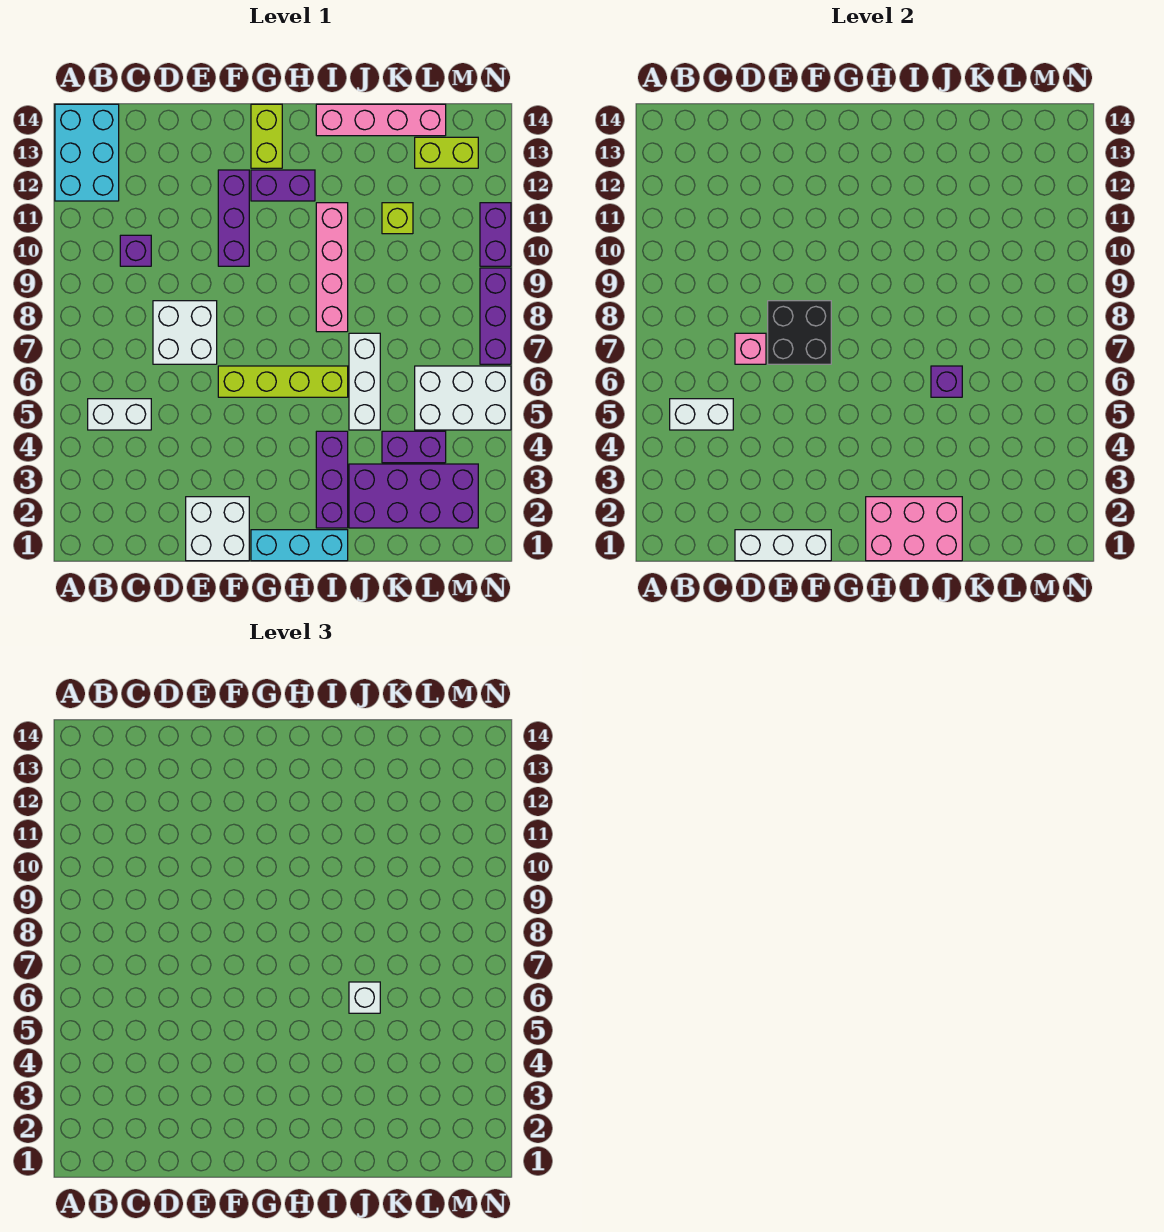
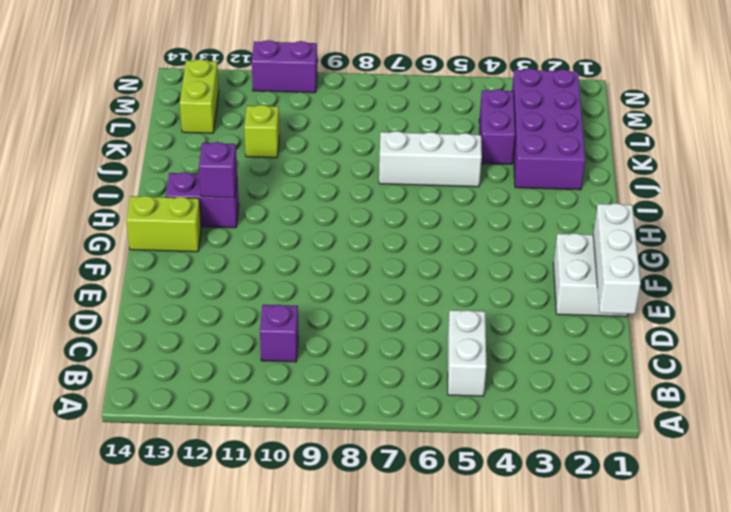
purple 1x2 brick [166,172,239,228] -> purple 1x2 brick turned to [251,170,315,201]
purple 1x1 brick [199,142,237,198] -> purple 1x1 brick moved to [931,366,962,397]
none -> cyan 2x3 brick [55,104,119,201]
none -> white 2x2 brick [153,301,217,364]
none -> lime 1x4 brick [218,366,348,397]

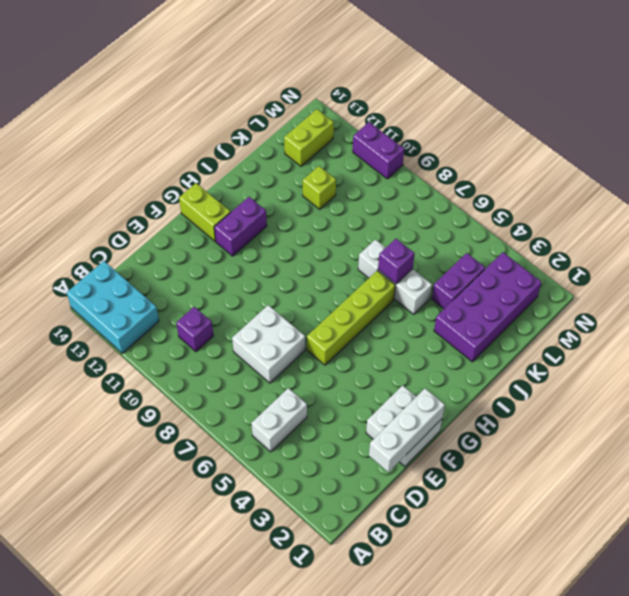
none -> purple 1x3 brick [218,170,249,266]
none -> cyan 1x3 brick [251,530,348,561]
none -> purple 1x3 brick [316,431,348,528]

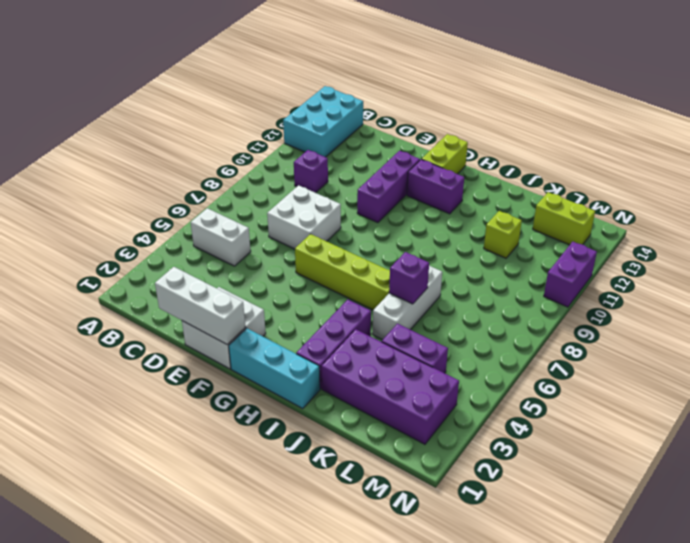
none -> pink 1x4 brick [316,203,348,332]
none -> pink 1x4 brick [316,104,446,136]
none -> white 2x3 brick [415,366,511,430]

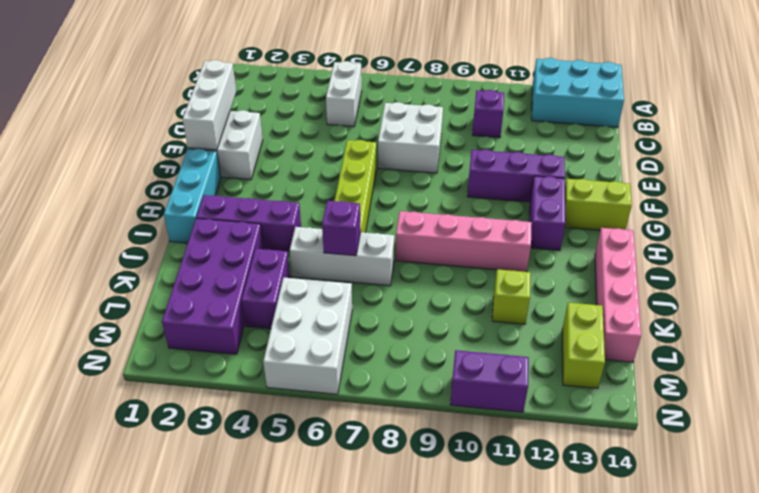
none -> purple 1x3 brick [480,268,511,364]
none -> white 1x2 brick [670,399,733,430]
none -> pink 1x1 brick [735,333,766,364]

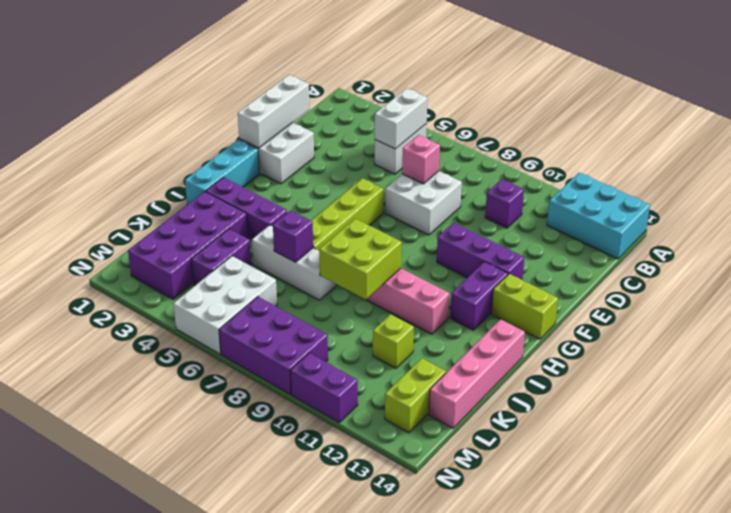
lime 2x2 brick [319,219,402,299] -> none
purple 2x3 brick [219,297,328,394] -> purple 1x3 brick [480,268,511,364]
none -> black 2x2 brick [768,301,831,364]
none -> pink 2x3 brick [866,497,962,561]
none -> white 1x1 brick [349,982,380,1013]

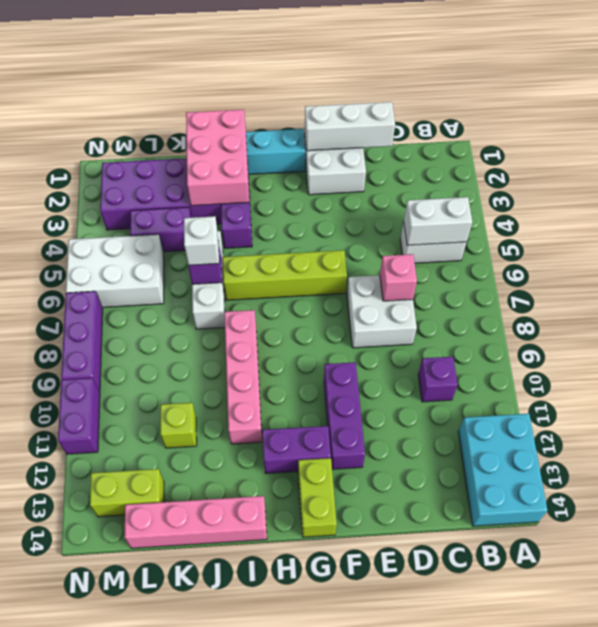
pink 2x3 brick [186,110,249,206] -> pink 2x3 brick turned to [866,497,962,561]
none -> black 2x2 brick [768,301,831,364]

